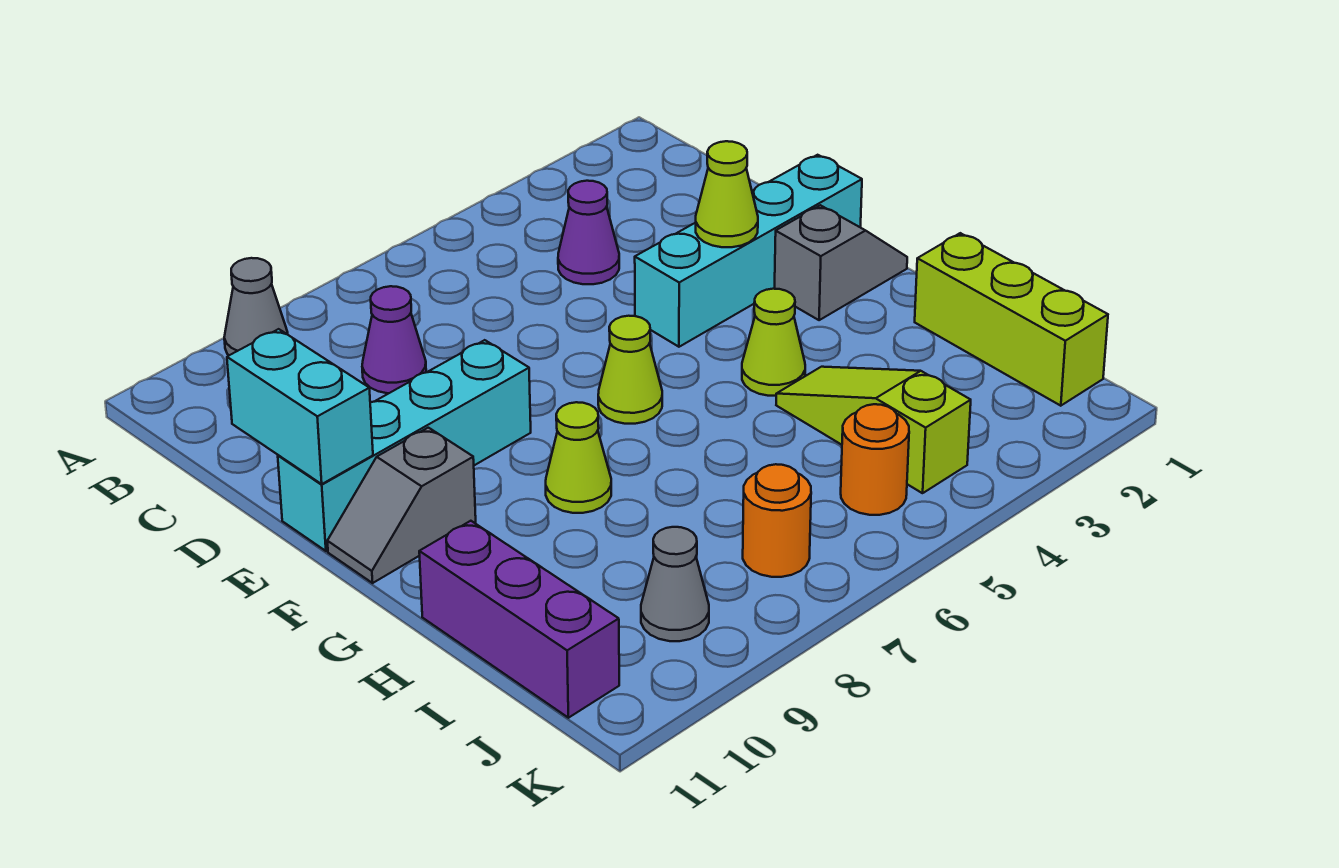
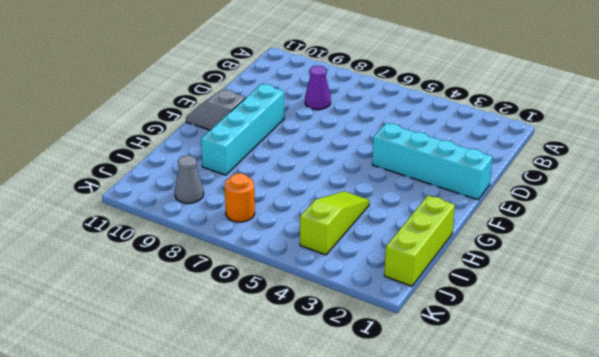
cyan 1x4 brick [201,84,284,175] -> cyan 1x4 brick turned to [278,340,531,551]
none -> grey 1x1 cone [224,258,288,355]
none -> purple 1x1 cone [558,181,619,284]
none -> grey 1x2 slope [775,205,907,320]

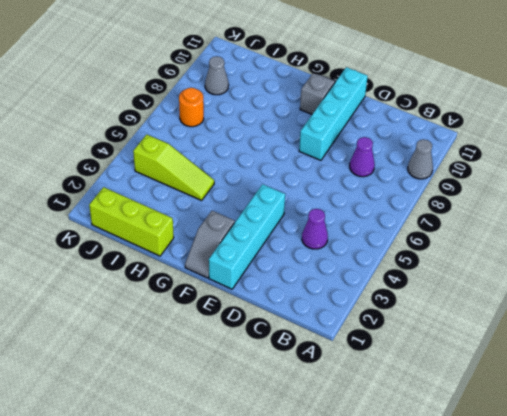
none -> lime 1x1 cone [598,316,662,424]
none -> lime 1x1 cone [742,289,805,396]
none -> lime 1x1 cone [546,402,611,513]

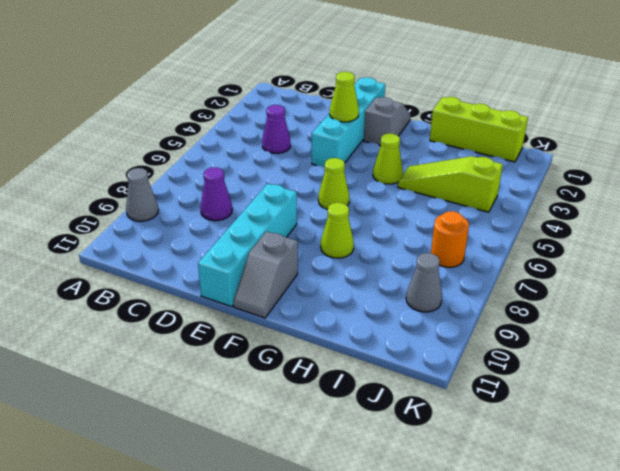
none -> purple 1x3 brick [419,521,619,718]
none -> orange 1x1 round brick [841,404,909,515]
none -> cyan 1x2 brick [227,329,373,484]

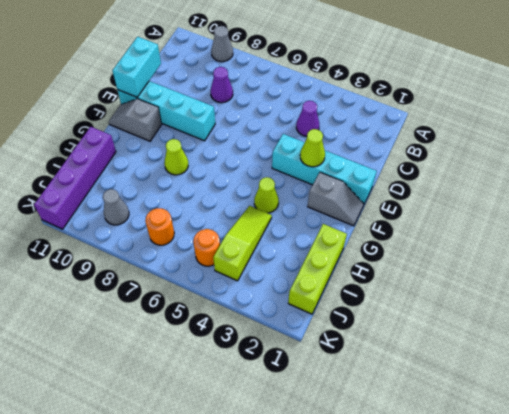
purple 1x4 brick [34,127,116,229] -> purple 1x3 brick [419,521,619,718]
none -> lime 1x1 cone [598,316,662,424]

